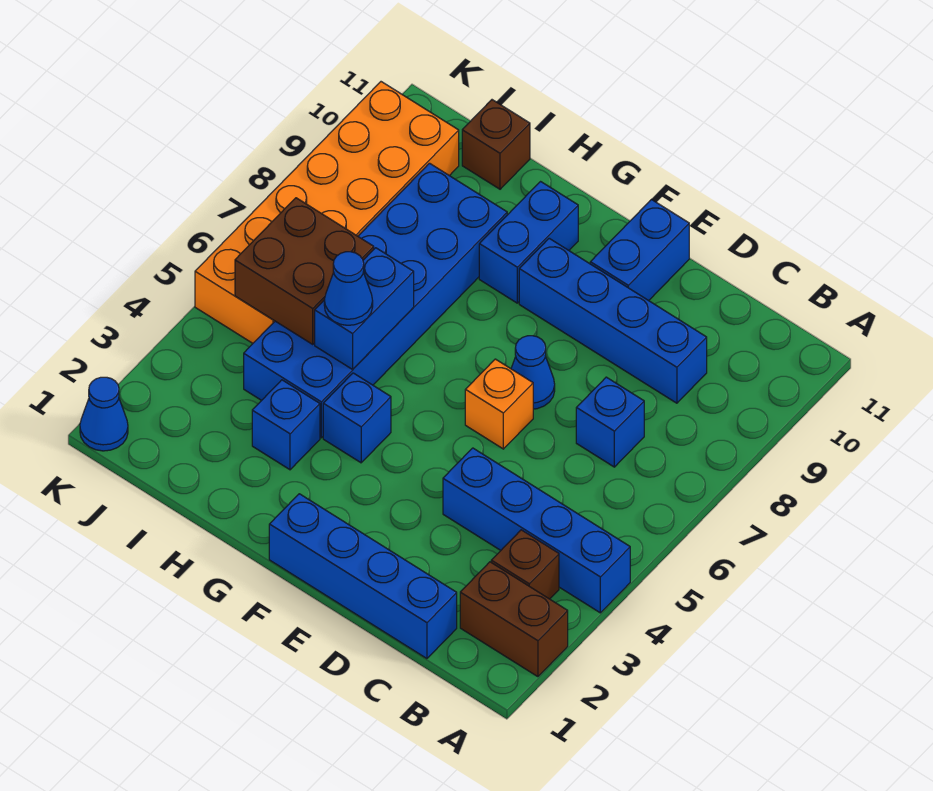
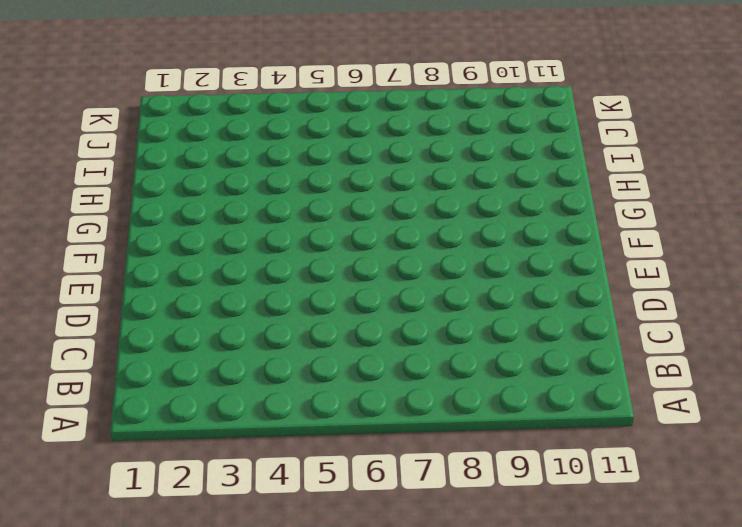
none -> brown 1x2 brick [460,562,568,677]
none -> blue 1x4 brick [443,448,630,613]
none -> brown 1x1 brick [491,530,559,599]

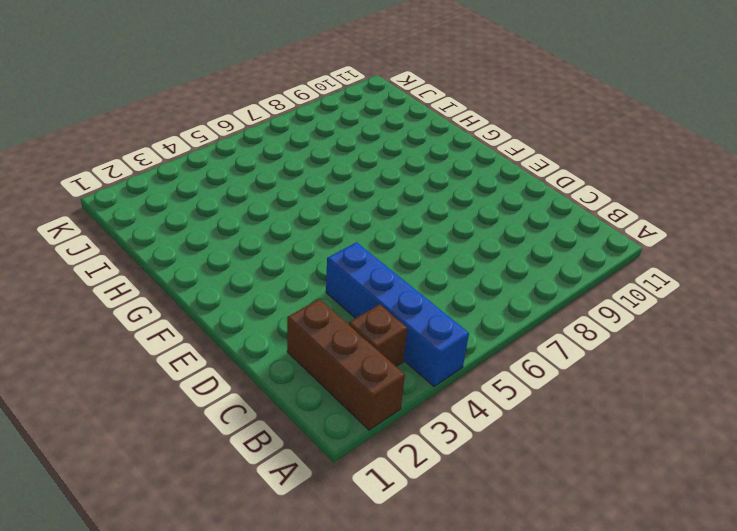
brown 1x3 brick [287,299,405,430] -> brown 1x2 brick [460,562,568,677]
none -> blue 1x4 brick [269,494,457,659]
none -> blue 1x1 brick [576,377,644,467]
none -> blue 1x4 brick [519,238,707,403]

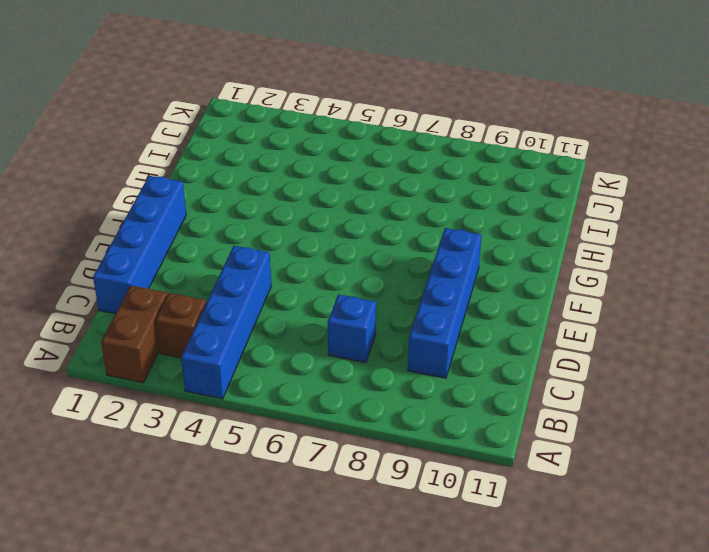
none -> orange 1x1 brick [465,359,533,449]
none -> blue 1x1 cone [511,336,555,409]
none -> blue 1x2 brick [590,200,689,301]

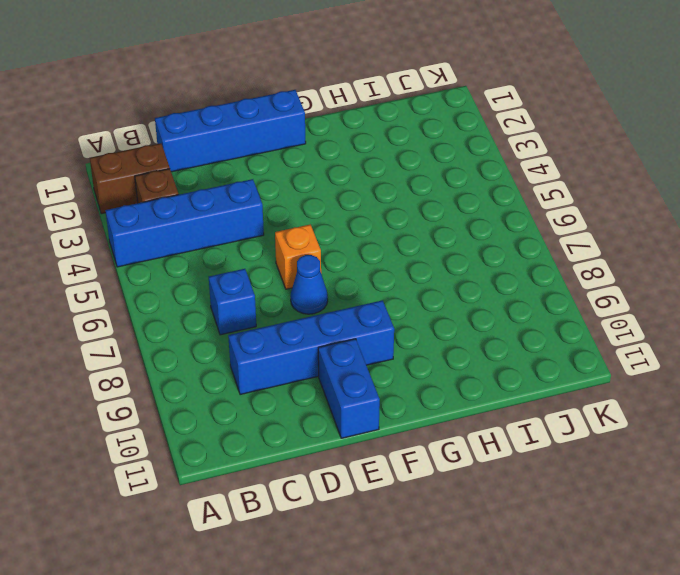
none -> blue 1x1 brick [323,373,391,463]
none -> blue 1x2 brick [479,182,578,303]
none -> blue 1x1 brick [252,380,320,470]

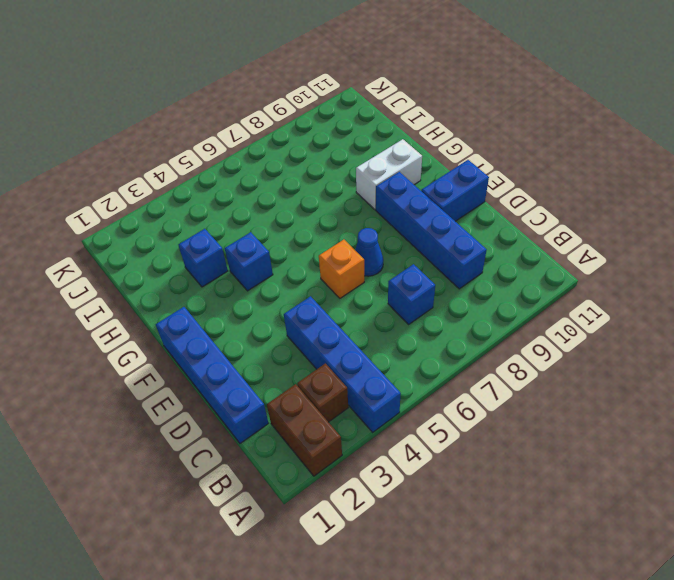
white 1x2 brick [356,139,422,210] -> blue 1x2 brick [479,182,578,303]
none -> blue 2x6 brick [244,163,507,438]
none -> brown 1x1 brick [462,100,530,189]
none -> orange 2x6 brick [195,82,459,343]

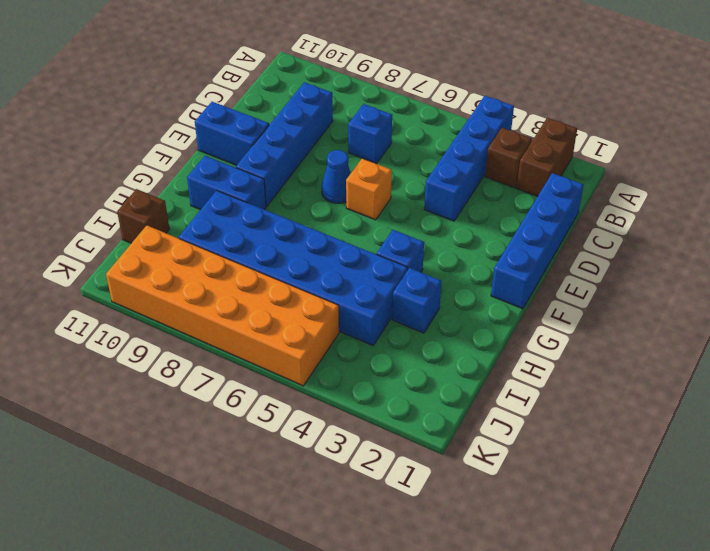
none -> blue 1x1 cone [80,377,128,451]
none -> blue 1x2 brick [315,248,414,369]
none -> brown 2x2 brick [235,198,374,344]

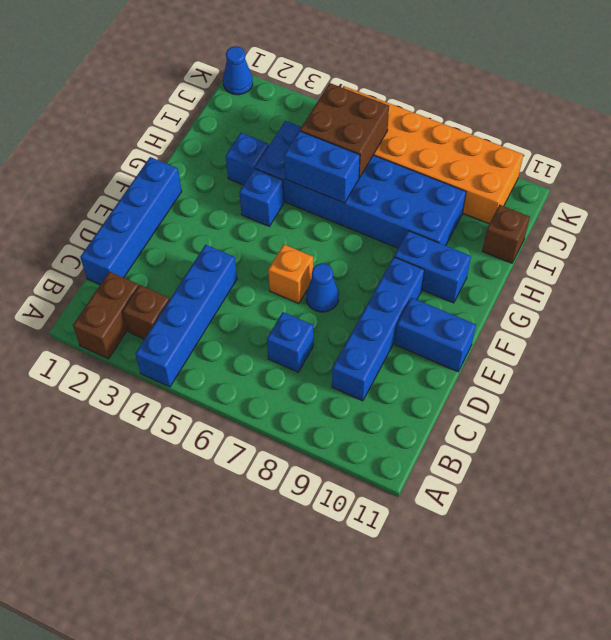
none -> blue 1x1 cone [324,252,373,325]

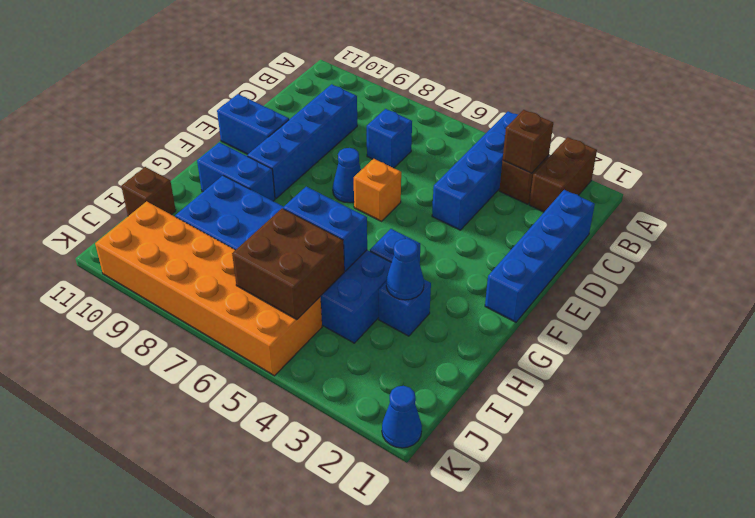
brown 1x1 brick [503,110,553,173] -> none
blue 1x1 cone [386,239,424,300] -> blue 1x1 cone moved to [324,252,373,325]

